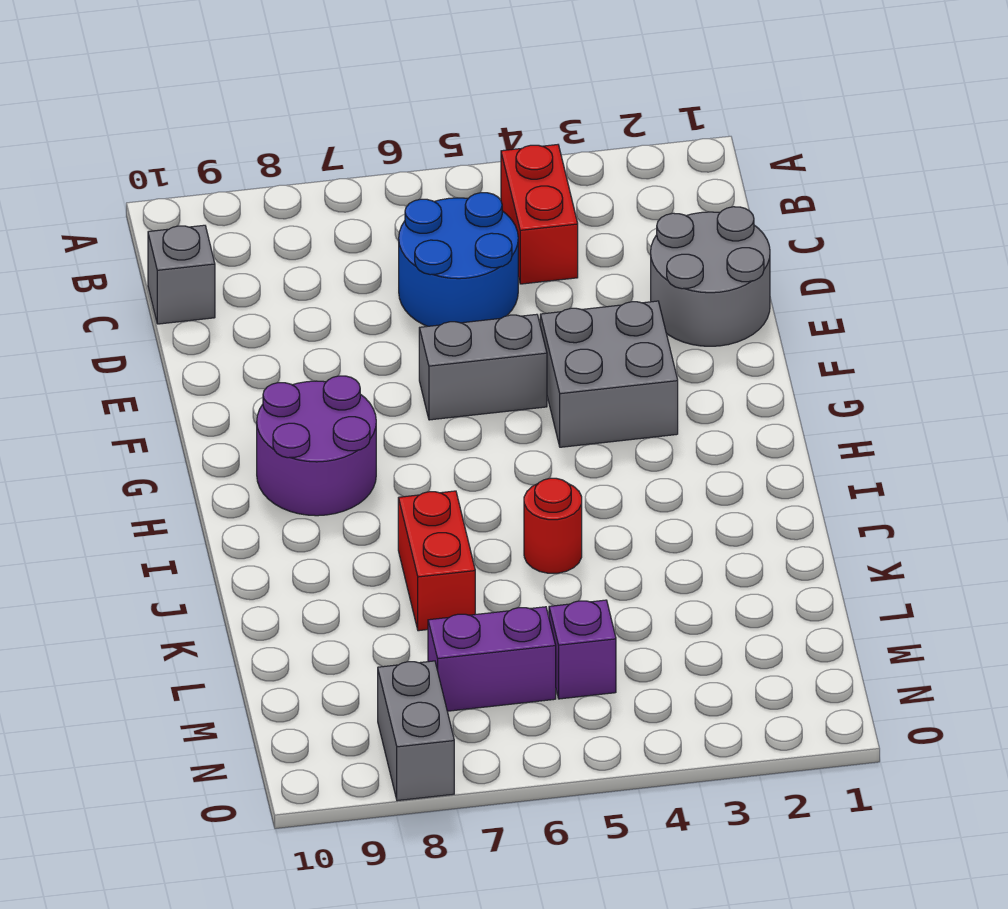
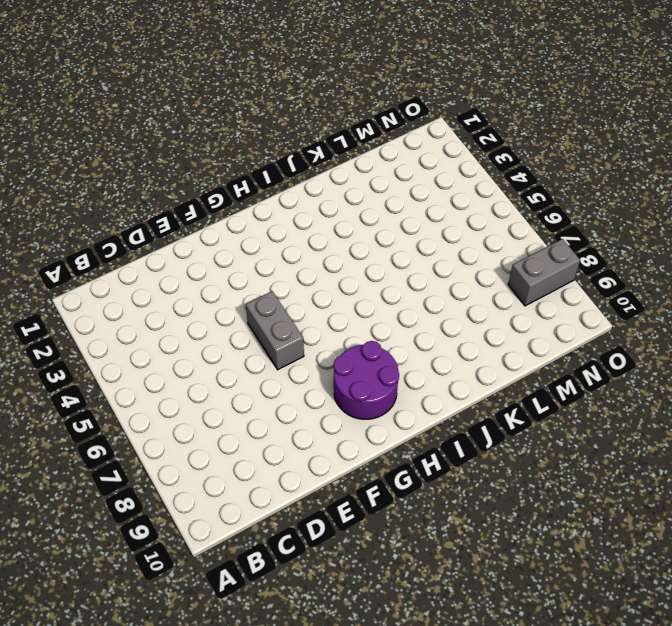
none -> red 1x2 brick [501,145,578,284]
none -> blue 2x2 round brick [399,193,518,326]
none -> grey 1x1 brick [148,225,215,324]

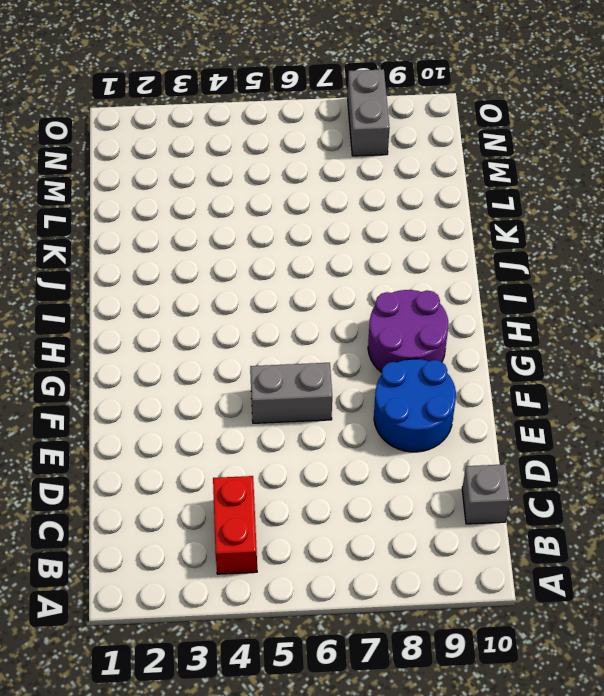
blue 2x2 round brick [374,359,456,452] -> blue 2x2 round brick moved to [399,193,518,326]
none -> grey 2x2 round brick [651,207,770,346]
none -> grey 2x2 brick [540,301,678,447]
none -> red 1x1 round brick [524,478,582,573]

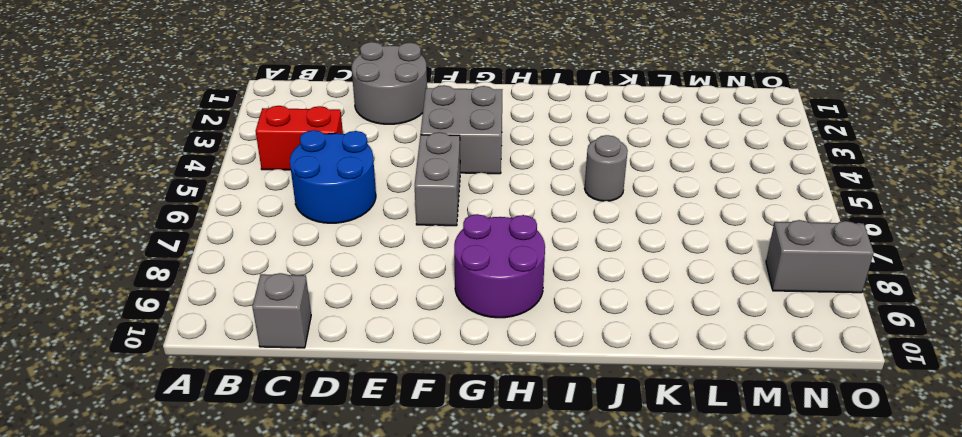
grey 1x1 round brick [585,135,628,201] -> red 1x1 round brick [524,478,582,573]
none -> red 1x2 brick [398,491,475,631]
none -> purple 1x1 brick [549,600,616,699]
none -> purple 1x2 brick [428,607,556,711]

